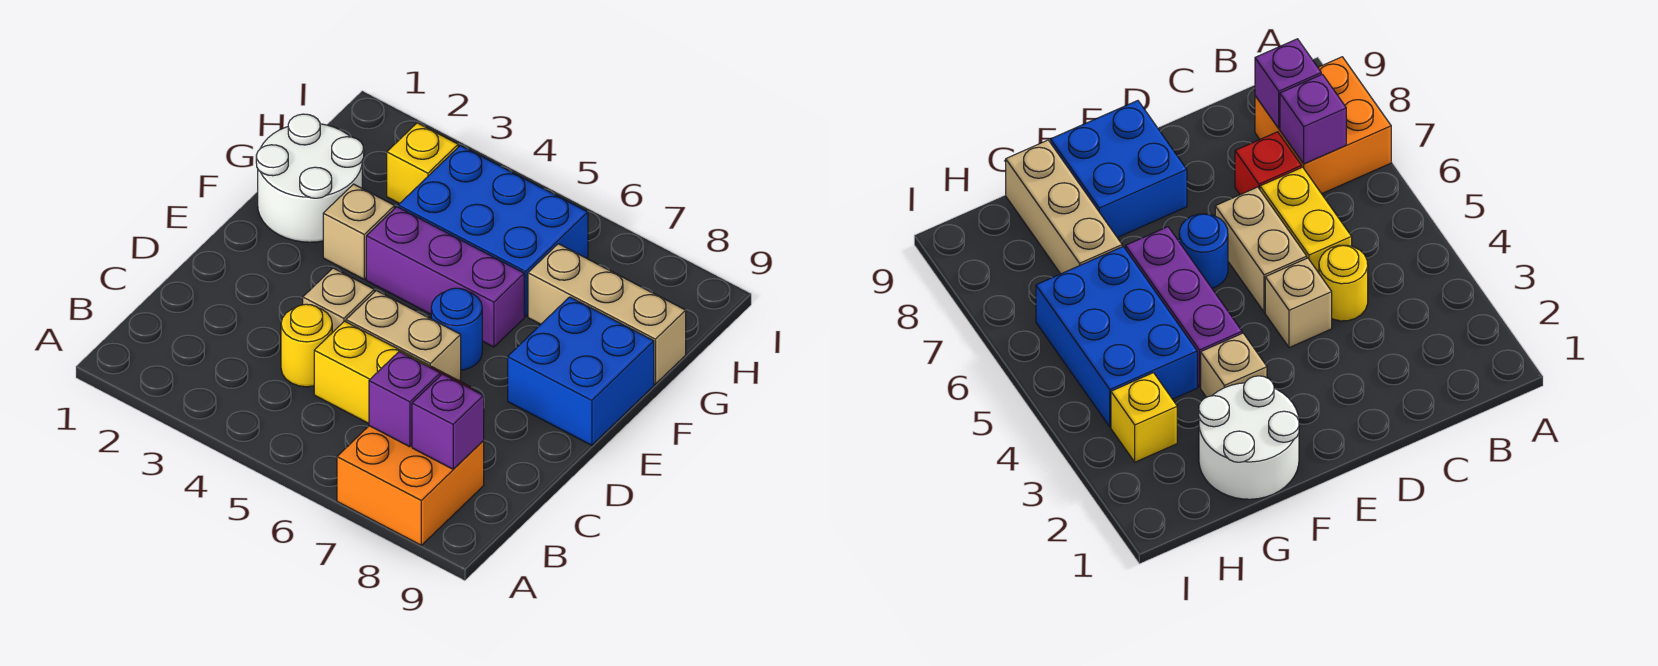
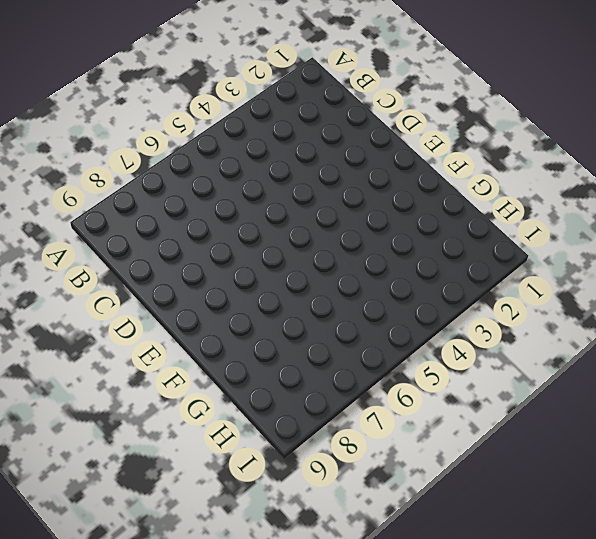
none -> orange 2x2 brick [337,426,484,545]
none -> yellow 1x1 round brick [281,304,332,387]
none -> yellow 1x2 brick [314,321,429,423]

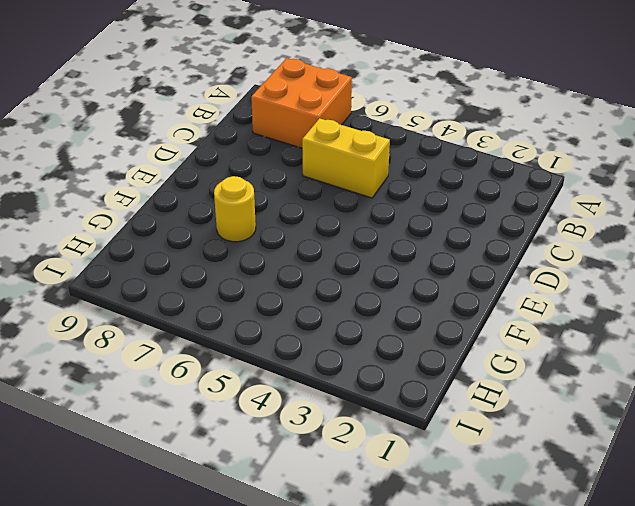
yellow 1x1 round brick [214,176,256,242] -> yellow 1x1 round brick moved to [281,304,332,387]
none -> red 1x1 brick [1235,132,1302,195]
none -> tan 1x1 brick [303,268,374,333]
none -> tan 1x2 brick [346,291,461,381]

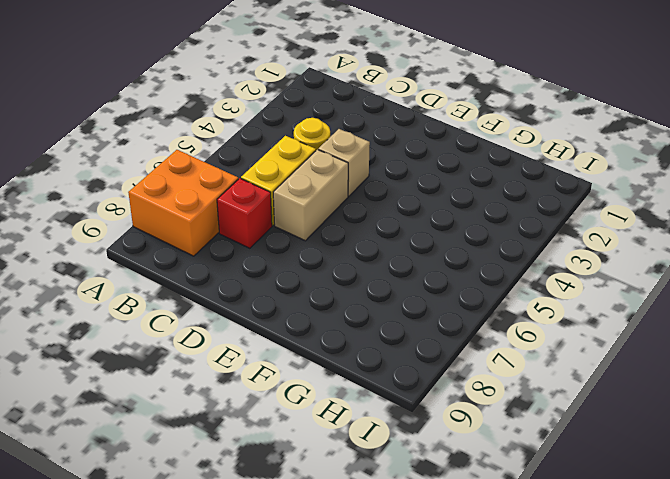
none -> blue 1x1 round brick [431,288,482,370]
none -> blue 2x2 brick [508,297,654,445]
none -> white 2x2 round brick [256,114,364,242]

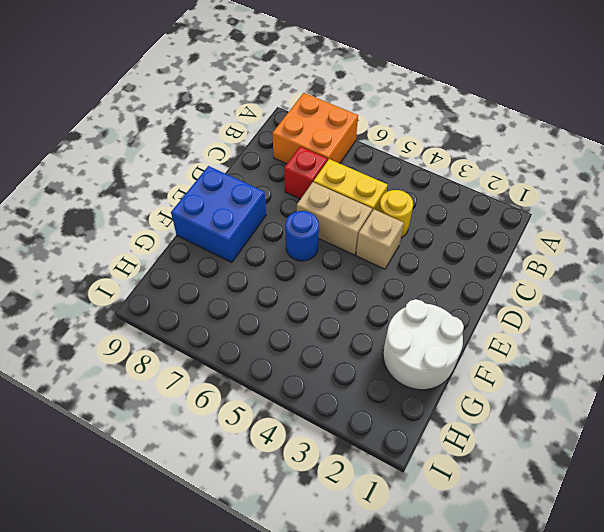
none -> tan 1x1 brick [323,184,395,279]
none -> purple 1x3 brick [366,207,524,347]
none -> blue 2x3 brick [398,145,588,316]

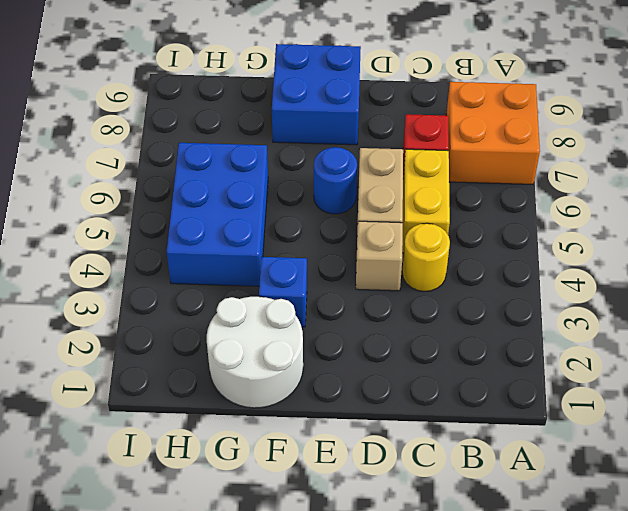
blue 1x1 brick [259,257,307,327] -> tan 1x1 brick [323,184,395,279]
none -> purple 1x3 brick [366,207,524,347]
none -> tan 1x3 brick [528,244,686,384]
none -> yellow 1x1 brick [387,123,458,203]

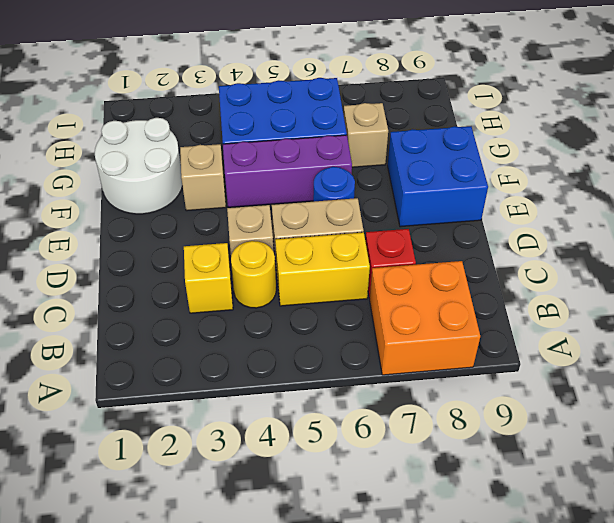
yellow 1x1 brick [184,243,233,313] -> yellow 1x1 brick moved to [387,123,458,203]
tan 1x1 brick [344,103,388,167] -> tan 1x3 brick [528,244,686,384]
none -> purple 1x1 brick [369,352,440,447]
none -> purple 1x1 brick [412,374,484,469]

